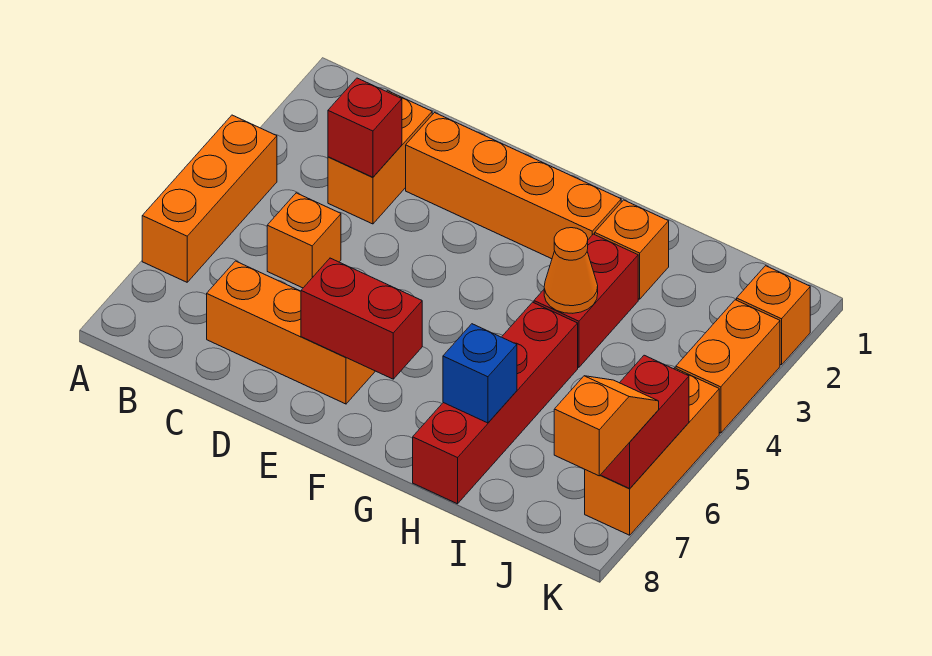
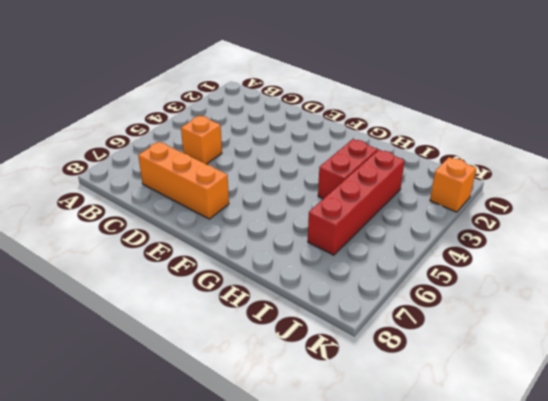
red 1x4 brick [308,150,405,255] -> red 1x4 brick moved to [413,302,578,504]
none -> orange 1x3 brick [142,115,277,282]
none -> orange 1x2 brick [328,91,432,224]
none -> orange 1x4 brick [406,113,621,259]

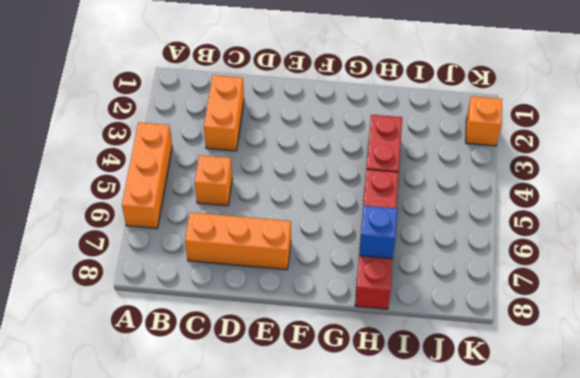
none -> orange 1x4 brick [406,113,621,259]
none -> orange 1x1 brick [595,200,669,299]
none -> orange 1x2 brick [676,300,780,433]

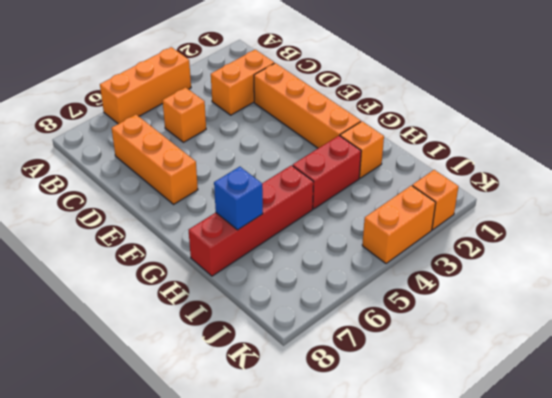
none -> orange 1x3 brick [585,368,719,535]
none -> red 1x1 brick [328,78,402,177]
none -> red 1x2 brick [301,258,422,379]

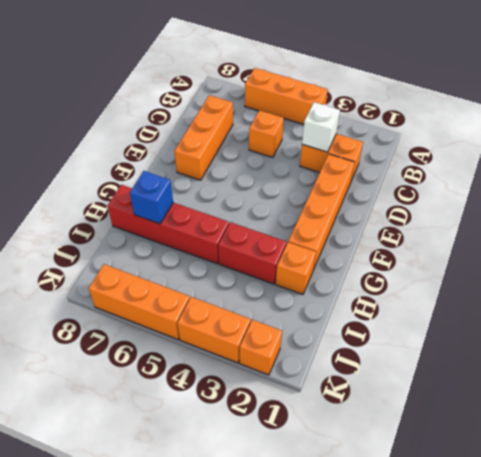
white 1x1 brick [302,102,340,152] -> red 1x1 brick [328,78,402,177]
none -> red 1x2 brick [301,258,422,379]
none -> orange 1x1 cone [544,228,598,313]
none -> red 1x2 brick [601,355,689,488]

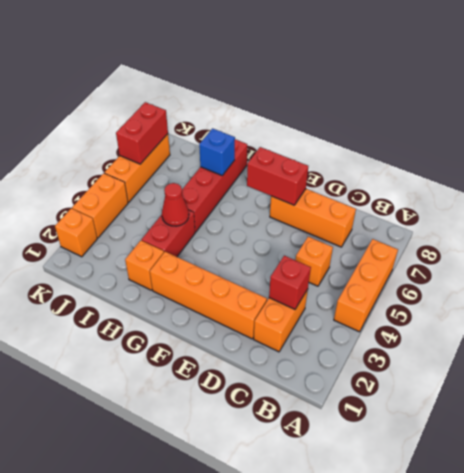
red 1x1 cone [162,183,189,226] -> orange 1x1 cone [544,228,598,313]
none -> orange 1x2 slope [554,376,659,476]

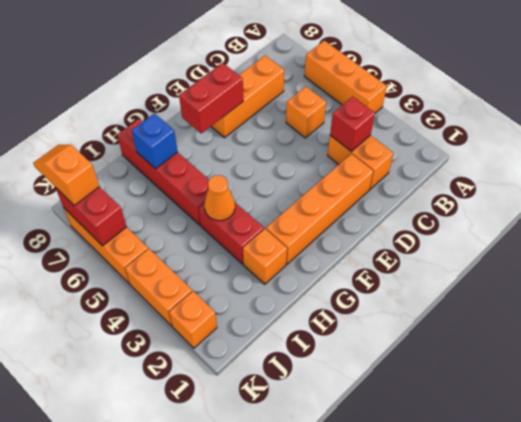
orange 1x2 slope [33,145,99,205] -> orange 1x2 slope turned to [554,376,659,476]

